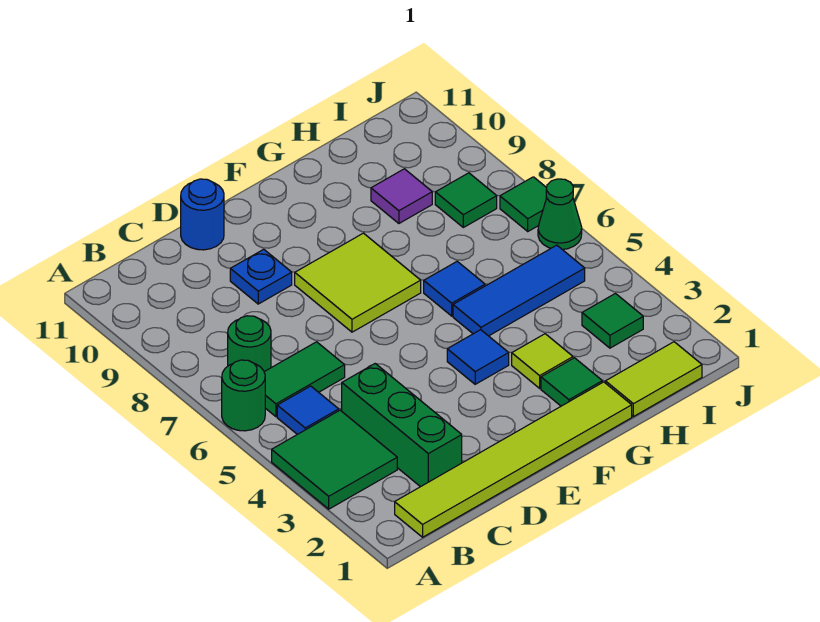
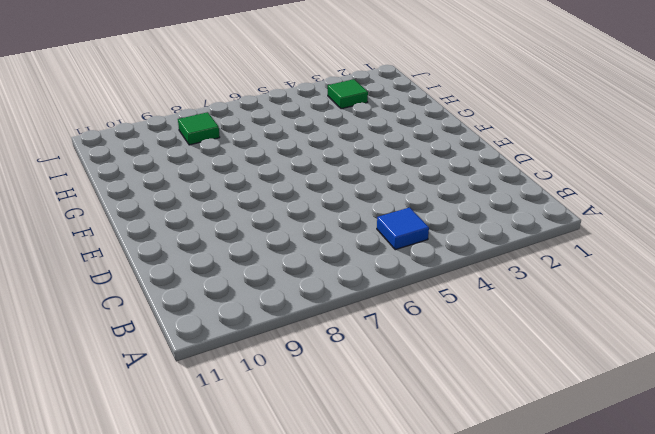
none -> green 2x2 tile [272,410,397,509]
none -> green 1x1 round brick [222,360,265,431]
none -> lime 1x6 tile [395,382,632,537]

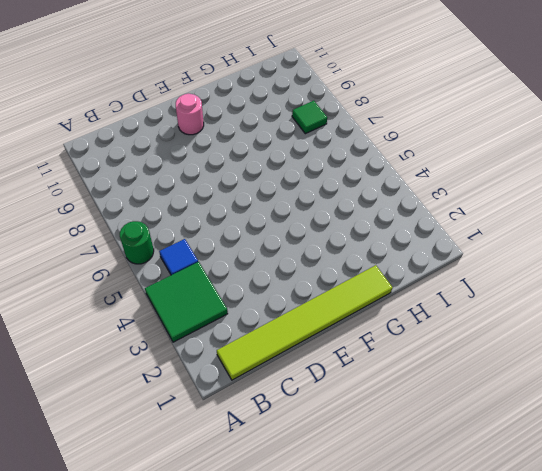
pink 1x1 round brick [176,94,204,135] -> none
none -> green 1x2 tile [264,342,345,417]
none -> green 1x1 round brick [228,316,271,372]
none -> green 1x3 brick [342,364,462,487]

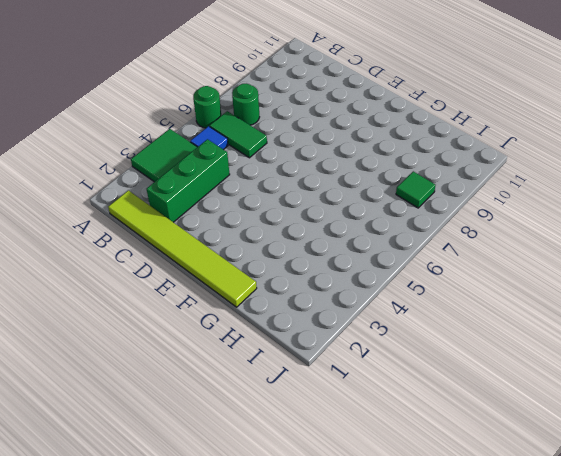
none -> blue 1x1 plate [230,249,292,304]
none -> blue 1x1 round brick [181,179,224,250]
none -> lime 2x2 tile [295,233,421,332]

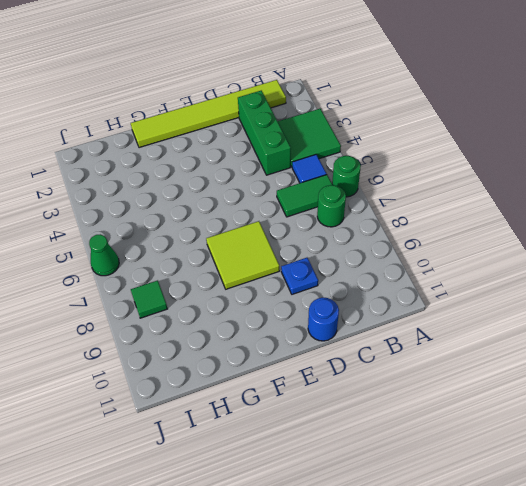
none -> blue 1x1 tile [447,330,509,384]
none -> green 1x1 tile [541,358,602,406]
none -> lime 1x1 tile [512,334,573,388]

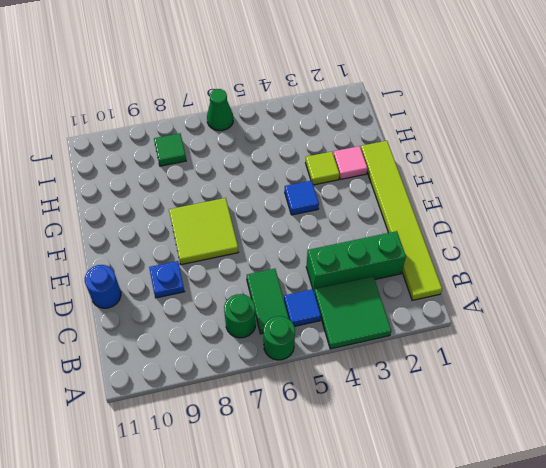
pink 1x1 tile [333,146,368,179] -> green 1x1 tile [541,358,602,406]
none -> blue 1x3 tile [453,245,585,336]
none -> blue 1x1 tile [424,261,485,316]
none -> lime 1x2 tile [606,342,702,417]

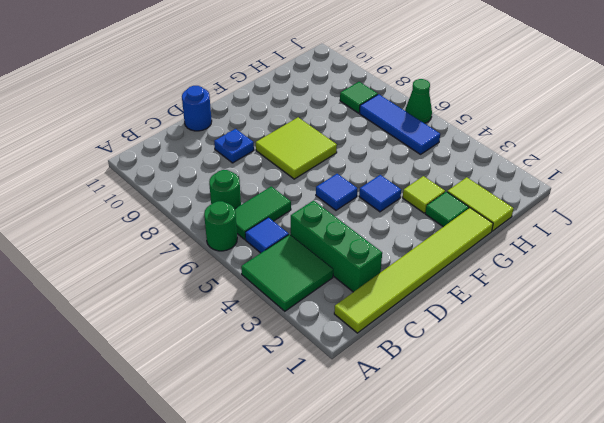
blue 1x1 tile [316,174,357,210] -> blue 1x1 tile moved to [424,261,485,316]
lime 1x2 tile [447,177,513,231] -> lime 1x2 tile turned to [606,342,702,417]
blue 1x3 tile [359,94,440,154] -> blue 1x3 tile turned to [453,245,585,336]
none -> purple 1x1 tile [371,169,432,223]
none -> green 1x1 tile [582,294,643,348]
none -> green 1x1 tile [500,177,547,231]

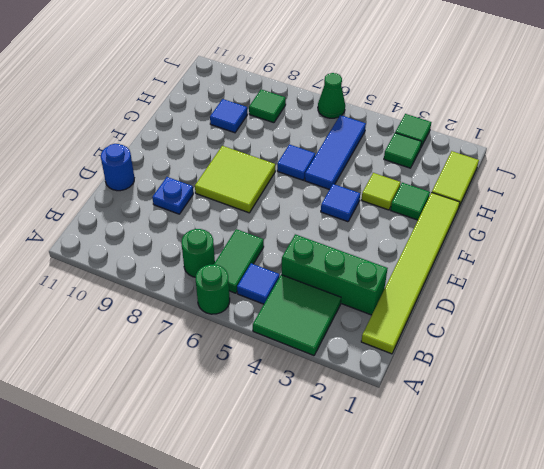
blue 1x1 tile [210,99,247,133] -> purple 1x1 tile [371,169,432,223]
green 1x1 tile [395,114,431,147] -> green 1x1 tile moved to [500,177,547,231]

